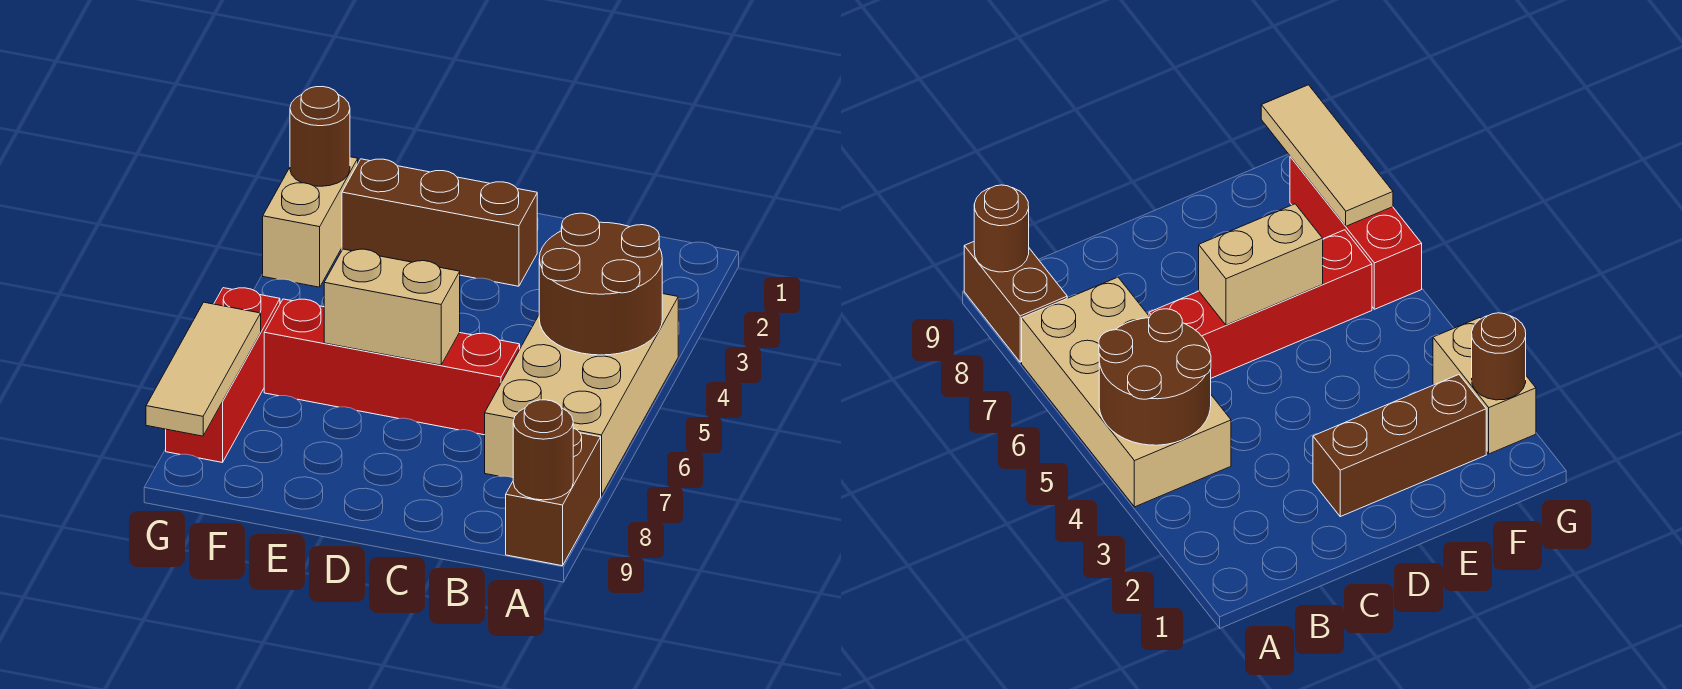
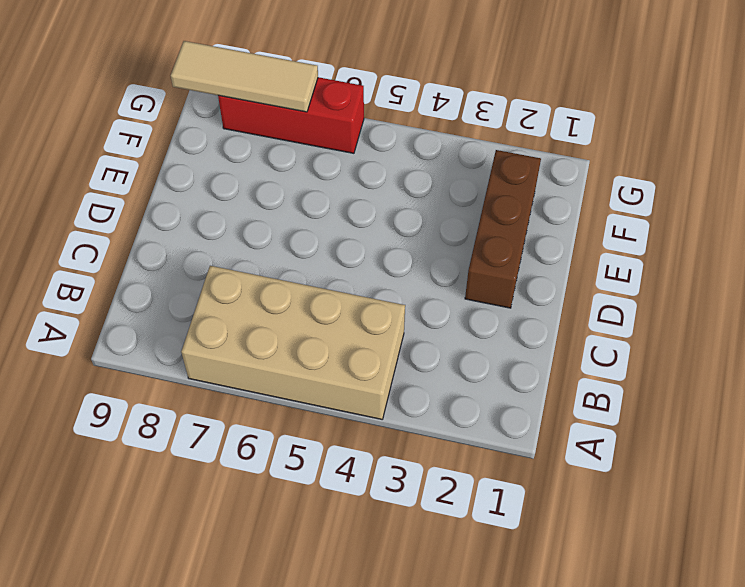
none -> brown 1x2 brick [506,428,601,566]
none -> red 1x4 brick [264,299,520,435]

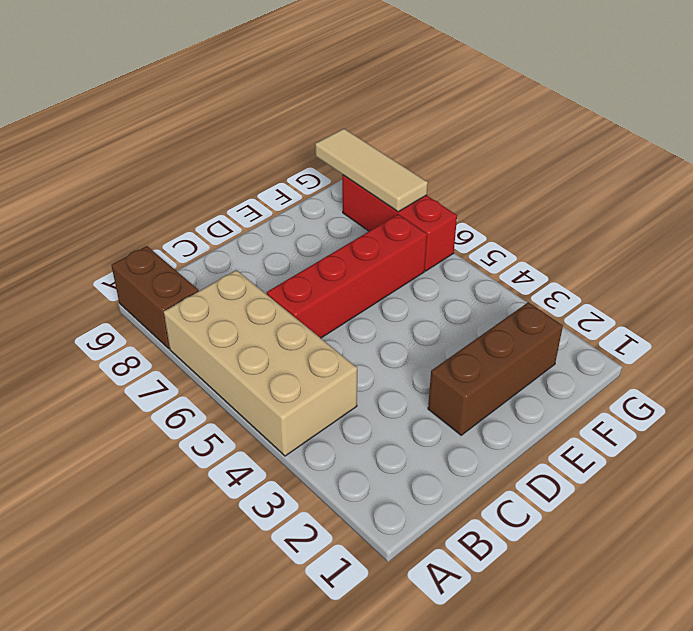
none -> tan 1x2 brick [263,157,358,287]
none -> brown 2x2 round brick [539,213,662,355]

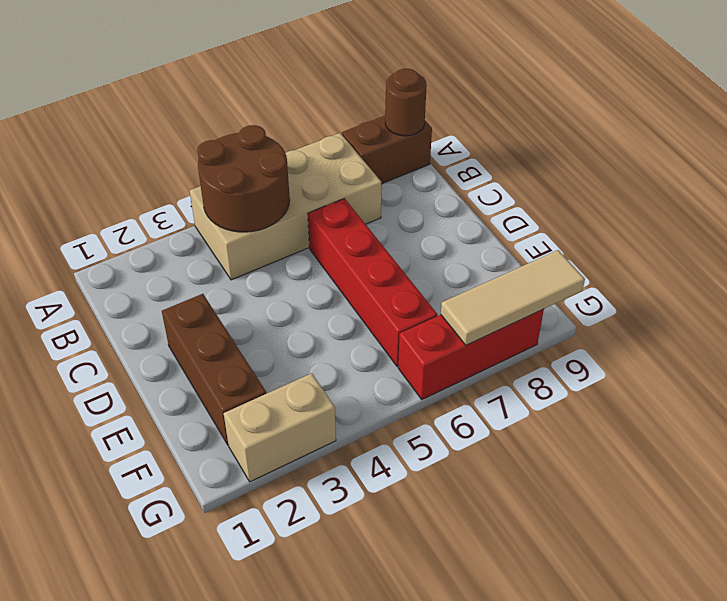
none -> tan 1x2 brick [324,249,460,365]
none -> brown 1x1 round brick [290,87,350,186]

